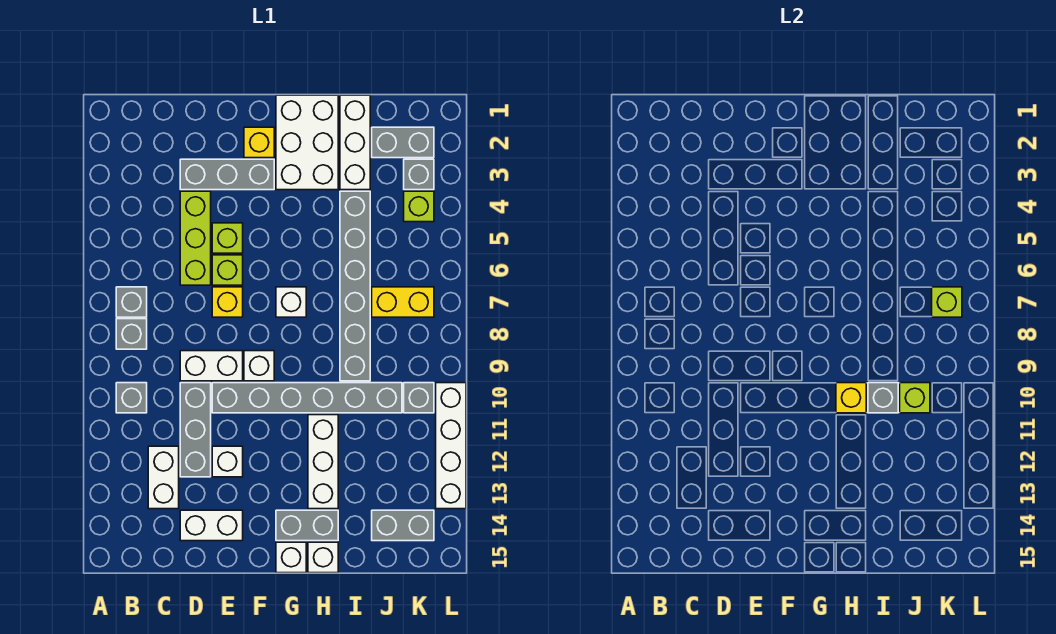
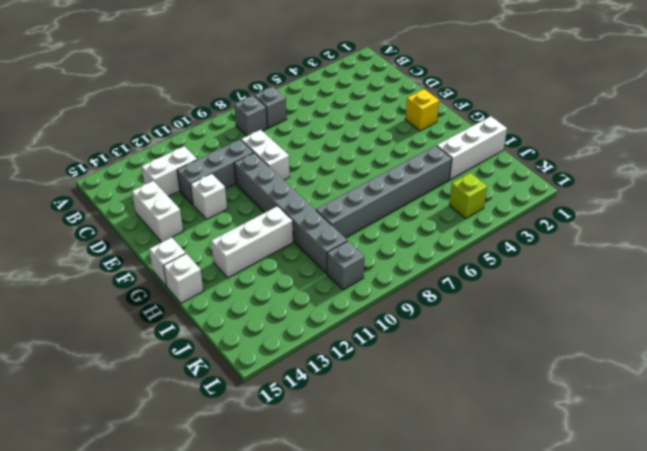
none -> grey 1x1 brick [116,383,147,413]
none -> grey 1x3 brick [180,159,274,190]
none -> lime 1x3 brick [180,191,211,285]
none -> lime 1x1 brick [212,223,243,253]

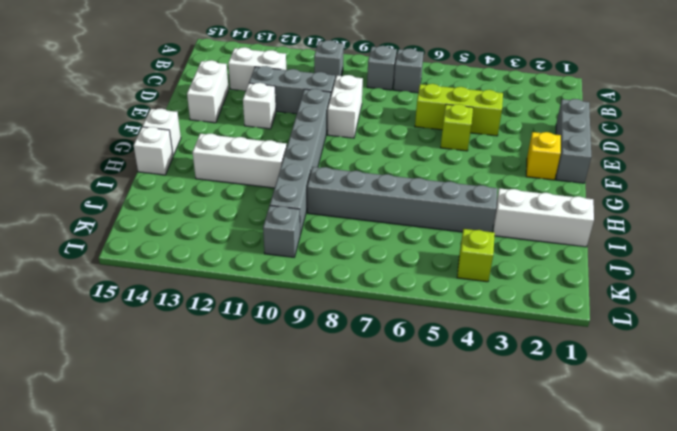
grey 1x3 brick [556,99,591,183] -> grey 1x3 brick moved to [180,159,274,190]
none -> lime 1x1 brick [212,255,243,285]
none -> yellow 1x1 brick [212,287,243,317]
none -> white 1x1 brick [244,351,274,381]
none -> white 2x3 brick [276,95,338,190]

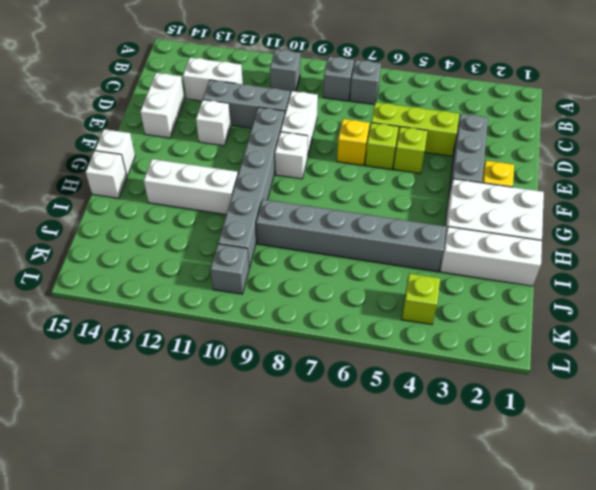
none -> white 1x1 brick [276,287,306,317]
none -> grey 1x2 brick [276,510,338,541]
none -> grey 1x2 brick [372,127,434,158]
none -> yellow 1x2 brick [372,287,434,317]

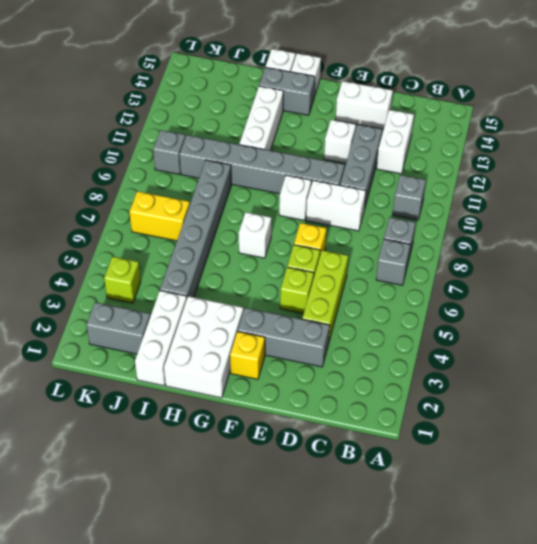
none -> grey 1x2 brick [372,510,434,541]
none -> grey 1x1 brick [404,159,434,190]
none -> white 1x4 brick [436,383,466,509]
none -> yellow 1x1 brick [836,383,866,413]

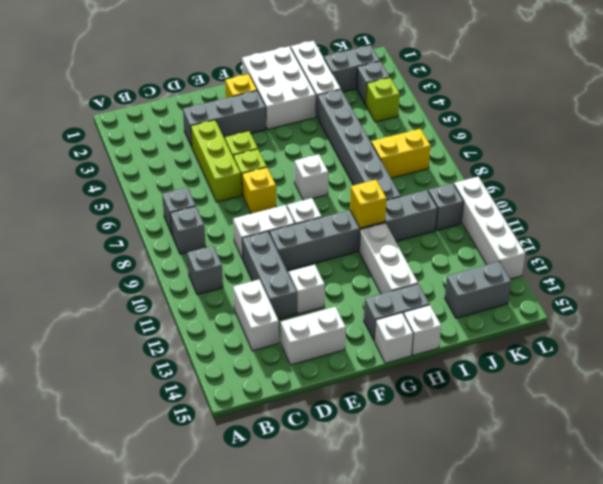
none -> grey 1x1 brick [868,383,898,413]
none -> lime 1x1 brick [900,383,930,413]
none -> lime 1x1 brick [932,287,962,317]

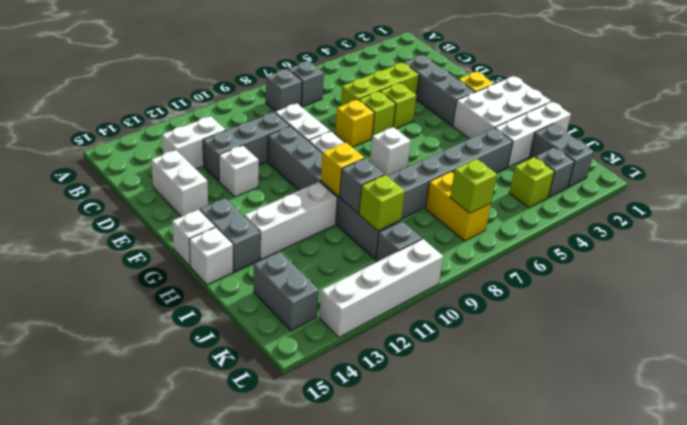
none -> grey 1x1 brick [116,383,147,413]

